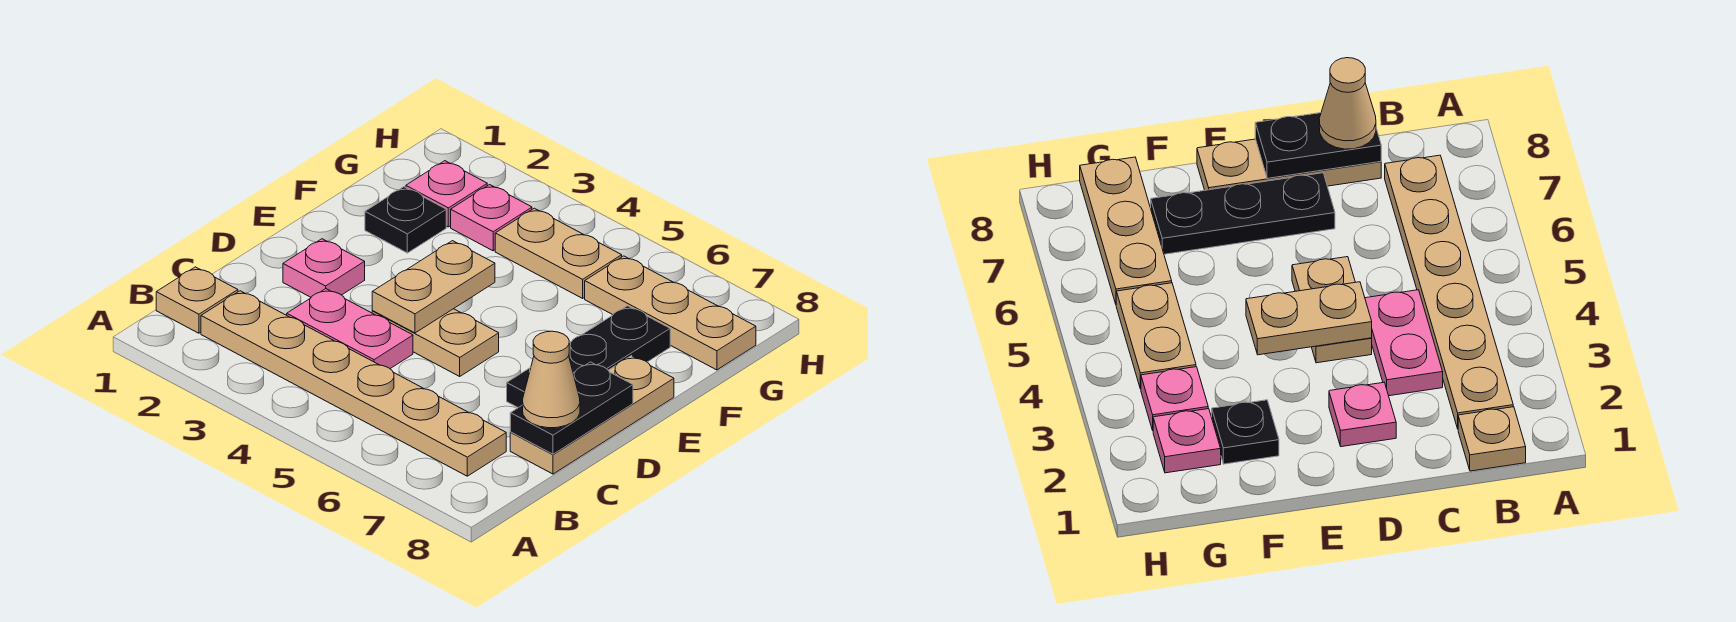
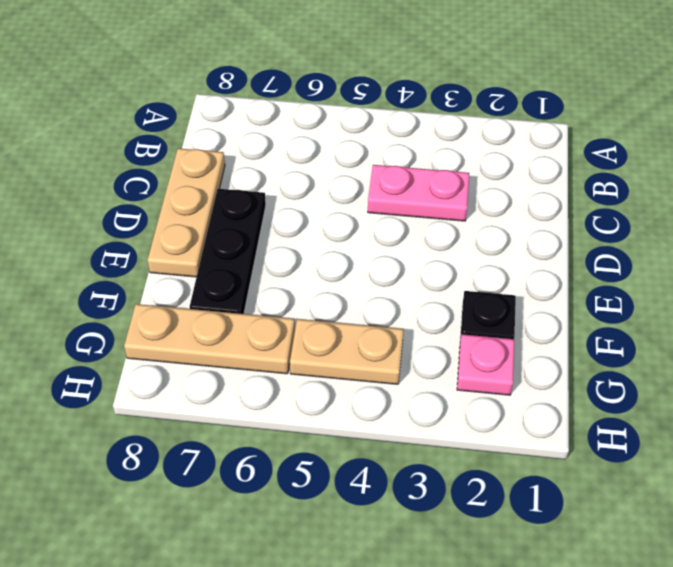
none -> tan 1x1 plate [156,267,238,333]
none -> tan 1x6 plate [201,291,506,476]
none -> pink 1x1 plate [283,239,365,297]

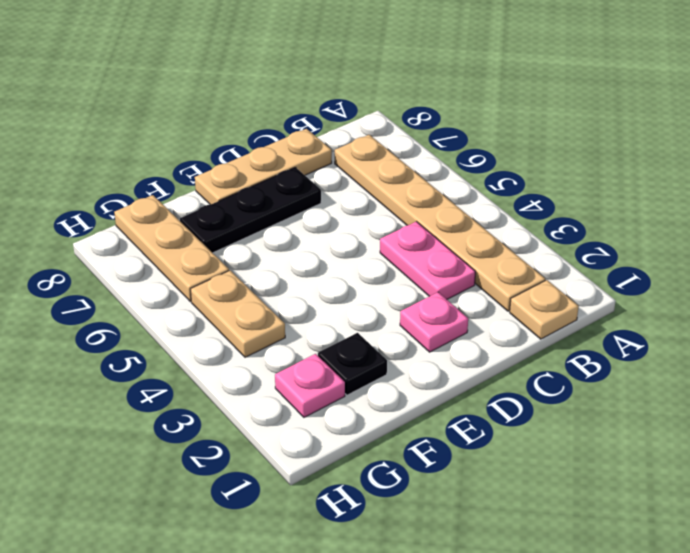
none -> tan 1x2 plate [372,309,499,376]
none -> pink 1x1 plate [451,185,532,251]
none -> black 1x2 plate [510,362,633,454]

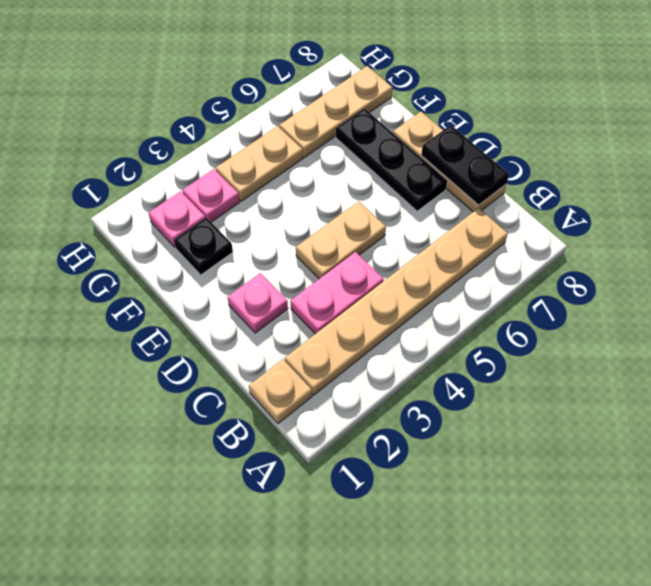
none -> tan 1x2 plate [372,241,495,333]
none -> tan 1x1 cone [523,331,580,428]

